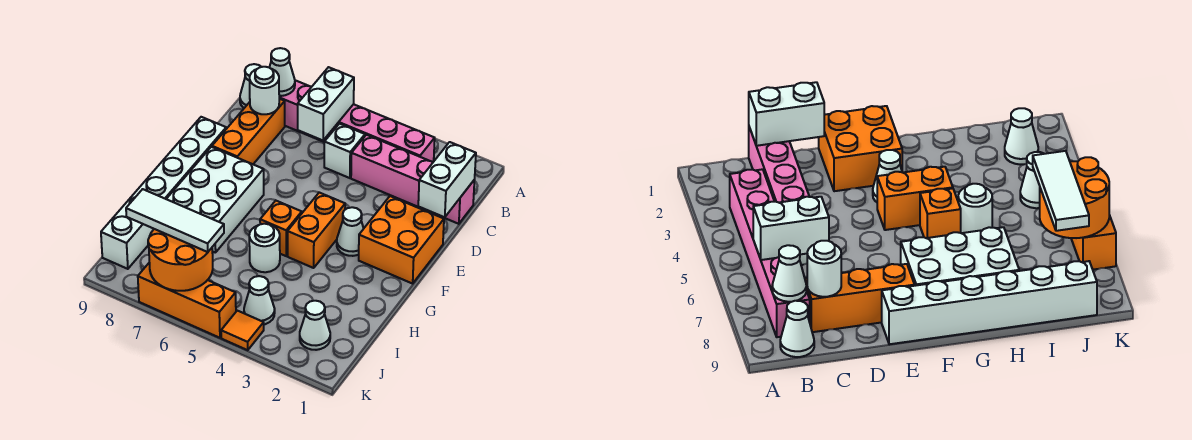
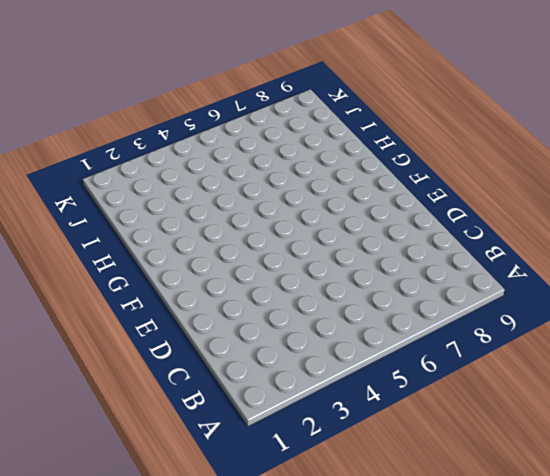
none -> pink 1x6 brick [279,80,435,162]
none -> white 1x1 cone [240,64,261,108]
none -> pink 1x4 brick [351,135,475,224]

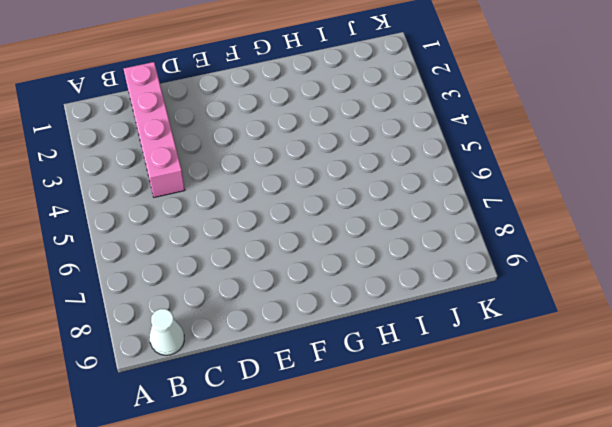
none -> pink 1x6 brick [279,80,435,162]
none -> white 1x1 brick [324,124,365,178]
none -> orange 1x3 brick [212,99,285,164]

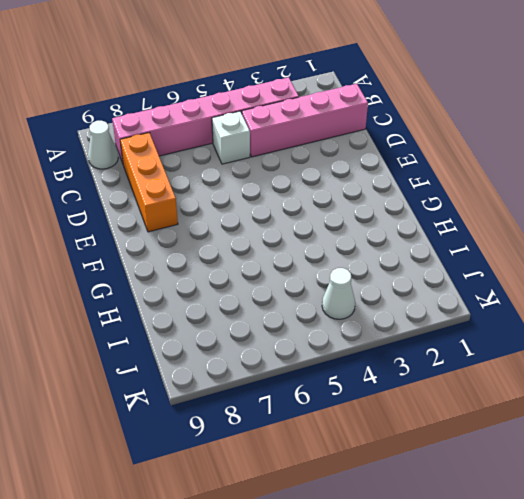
none -> orange 2x2 brick [359,196,444,284]
none -> white 1x6 brick [101,117,226,269]
none -> white 1x1 cone [337,207,364,256]

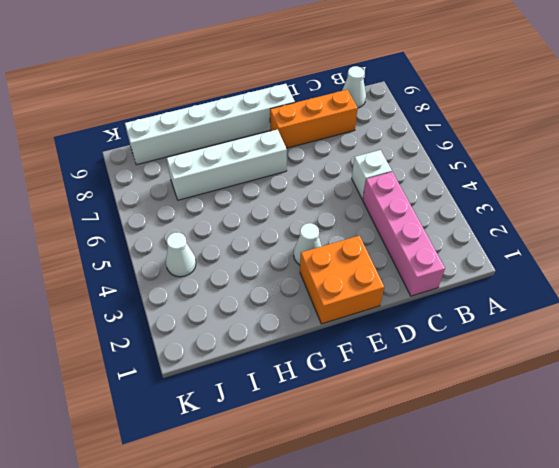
white 1x4 brick [167,129,287,200] -> white 2x3 brick [167,147,264,253]
none -> pink 1x6 brick [279,80,435,162]
none -> orange 1x2 brick [288,193,345,268]
none -> orange 1x1 brick [260,201,302,256]

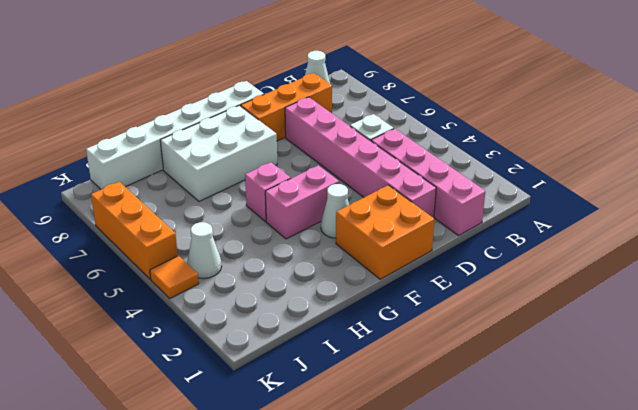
pink 1x6 brick [285,97,436,218] -> pink 1x6 brick moved to [279,80,435,162]
pink 1x2 brick [265,165,339,239] -> orange 1x2 brick [288,193,345,268]
pink 1x1 brick [245,162,291,222] -> orange 1x1 brick [260,201,302,256]
none -> white 1x1 round brick [249,224,280,272]
none -> white 1x1 cone [300,301,330,350]
none -> white 1x2 brick [298,67,354,140]

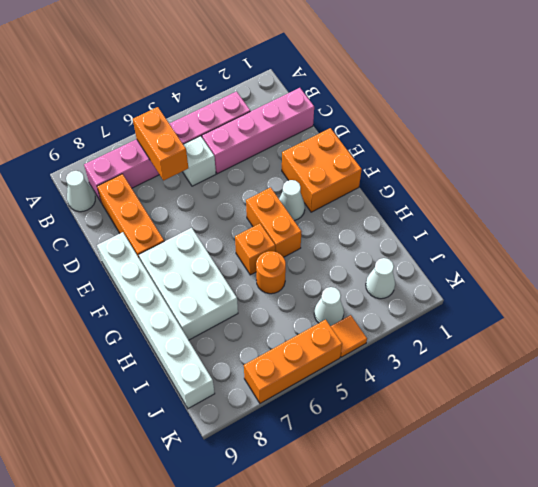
orange 1x2 brick [133,107,188,181] -> white 1x2 brick [298,67,354,140]
orange 1x1 round brick [256,251,286,294] -> white 1x1 round brick [249,224,280,272]
none -> white 1x1 cone [269,48,295,96]
none -> white 1x2 brick [418,142,476,217]
none -> white 1x1 round brick [250,67,279,114]

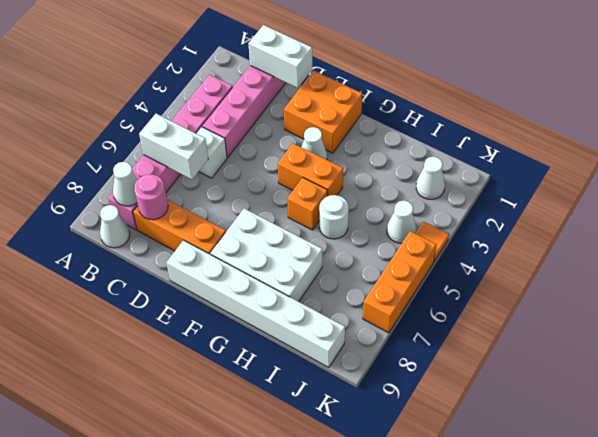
pink 1x1 round brick [134,174,168,220] -> white 1x1 round brick [250,67,279,114]
none -> orange 2x2 round brick [148,229,213,291]
none -> white 1x3 tile [126,189,224,252]

